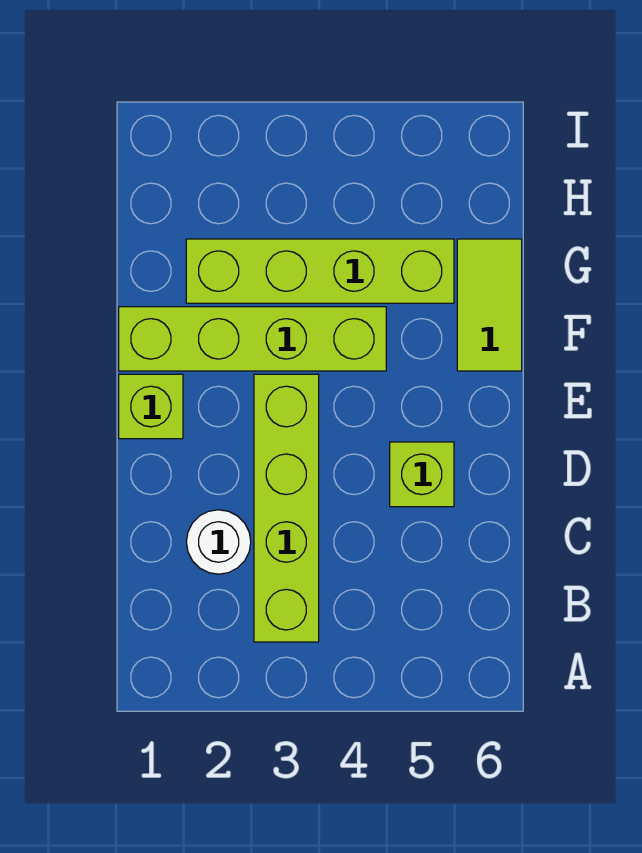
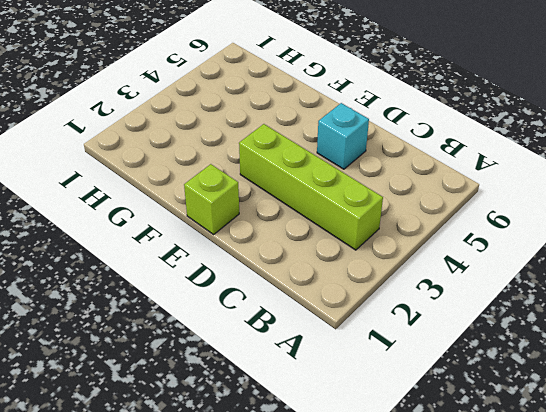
cyan 1x1 brick [317,103,369,169] -> lime 1x1 brick [390,442,454,507]
none -> white 1x1 round brick [186,510,251,574]
none -> lime 1x4 brick [119,307,386,371]

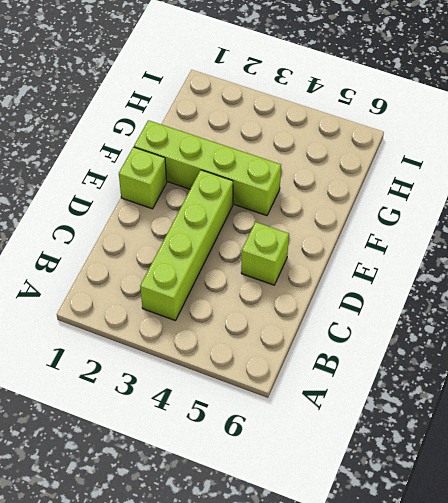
none -> white 1x1 round brick [186,510,251,574]
none -> lime 1x2 tile [457,239,522,371]

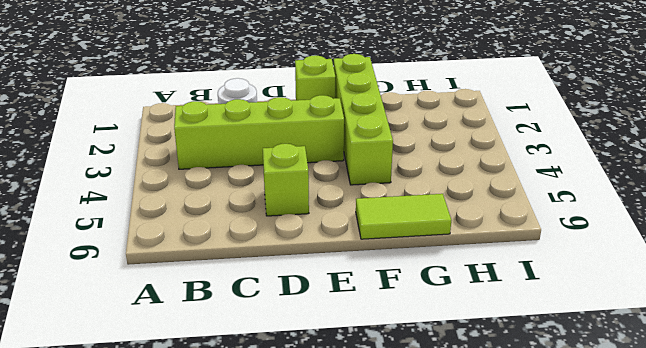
none -> lime 1x4 brick [186,239,454,303]

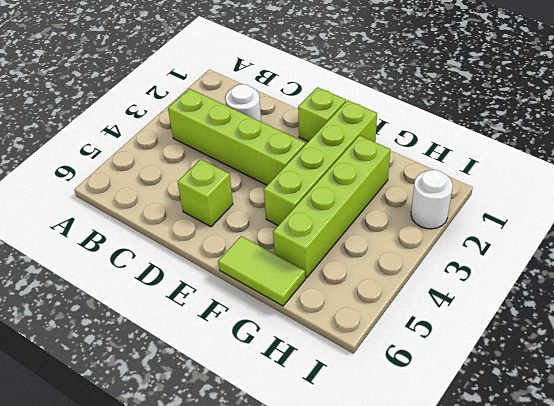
white 1x1 round brick [411,170,453,229] -> none

